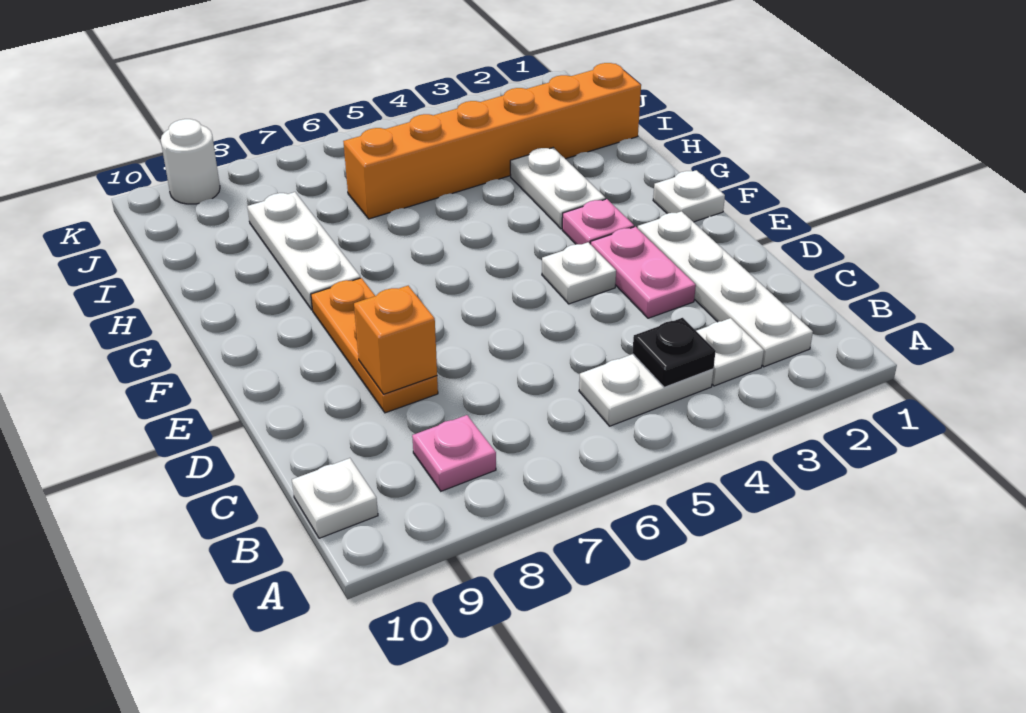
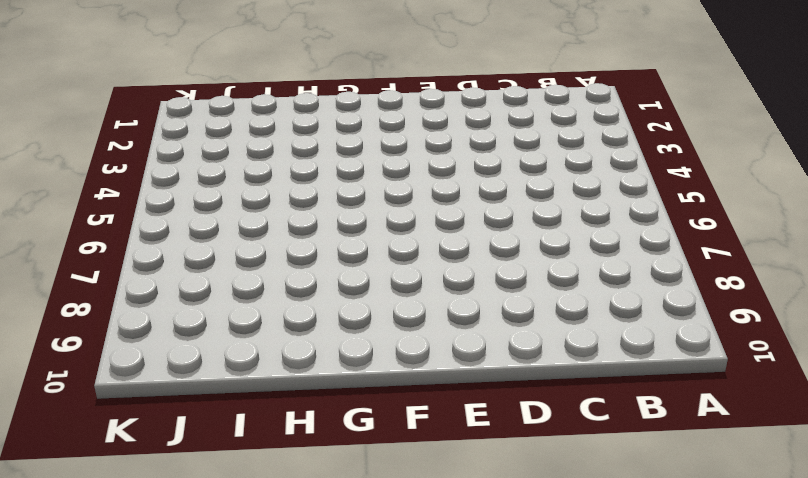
none -> white 1x4 plate [638,211,813,367]
none -> white 1x1 plate [697,318,764,386]
none -> white 1x2 plate [579,354,713,426]

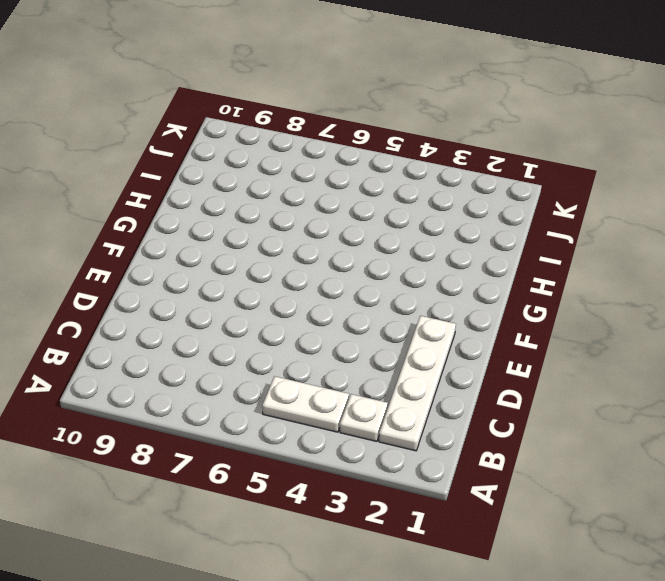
none -> pink 1x1 plate [412,415,496,491]
none -> white 1x1 plate [292,458,378,538]
none -> pink 1x2 plate [591,227,696,318]

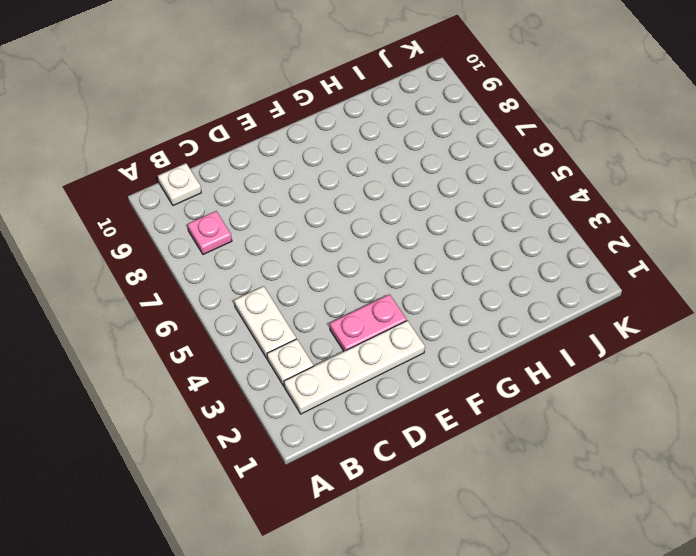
none -> orange 1x3 plate [311,278,438,413]
none -> white 1x1 plate [542,242,616,304]
none -> white 1x1 plate [653,170,725,222]

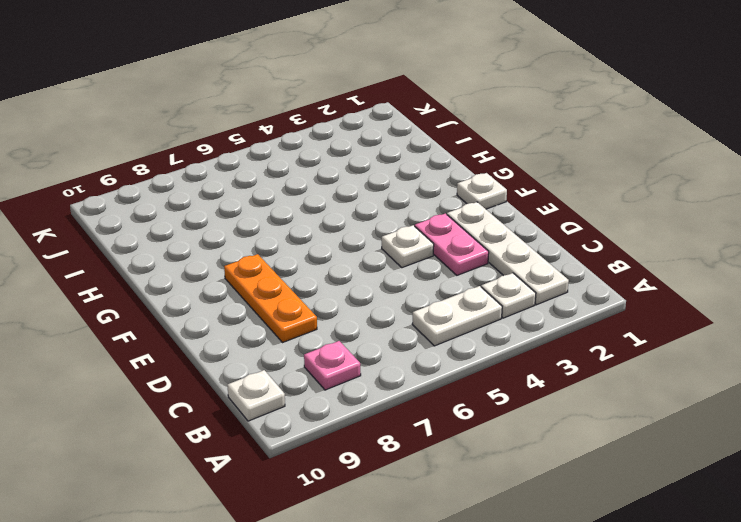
none -> pink 1x1 plate [562,199,634,244]
none -> white 1x2 plate [510,148,605,229]
none -> white 1x3 plate [247,192,360,310]

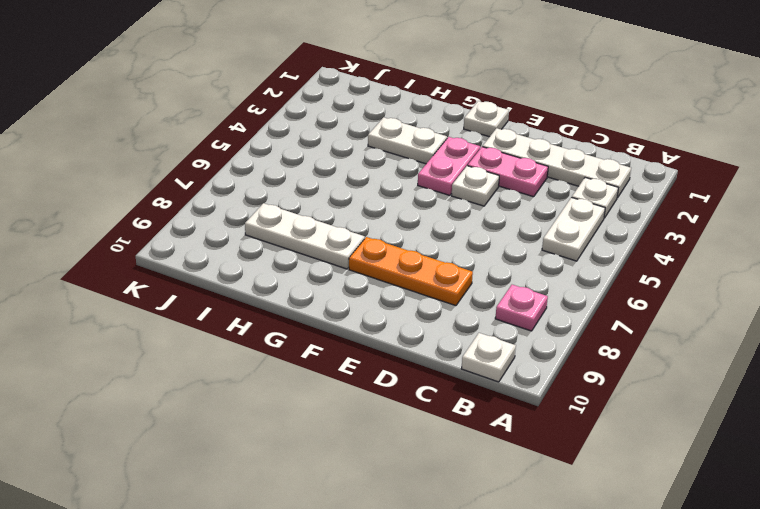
pink 1x2 plate [418,137,480,195] -> pink 1x1 plate [562,199,634,244]
none -> orange 1x6 brick [343,63,641,219]
none -> white 1x1 round brick [161,119,220,204]
none -> black 1x1 plate [632,318,716,387]

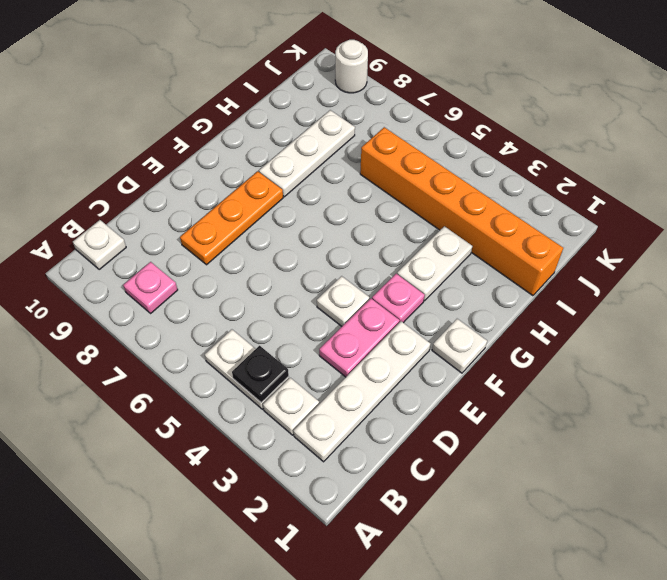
none -> orange 1x1 brick [354,286,437,394]

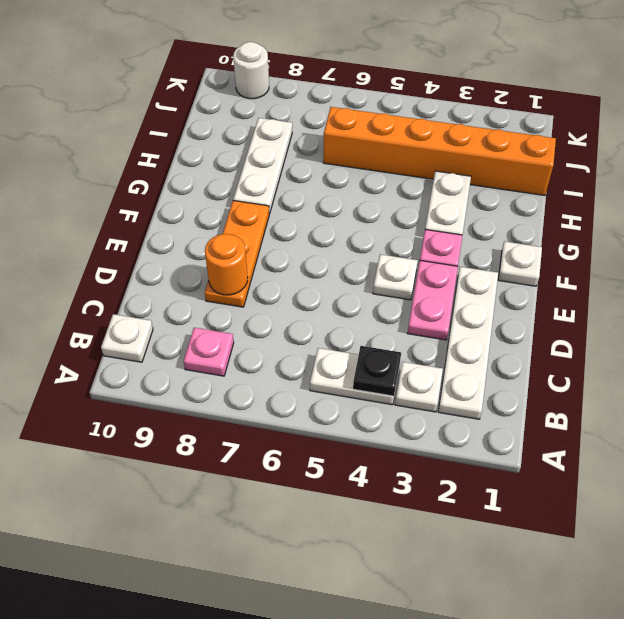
orange 1x1 round brick [205,234,248,295] -> orange 1x1 brick [354,286,437,394]

